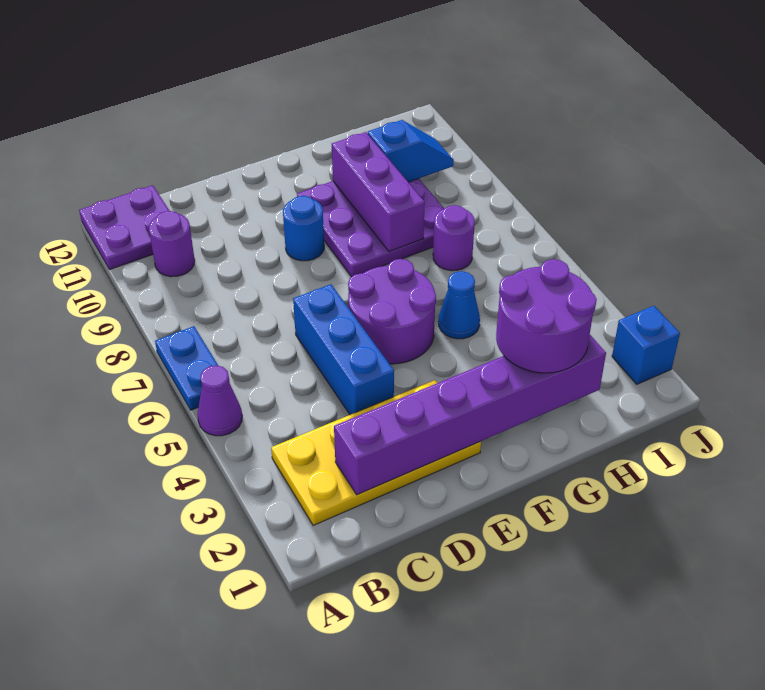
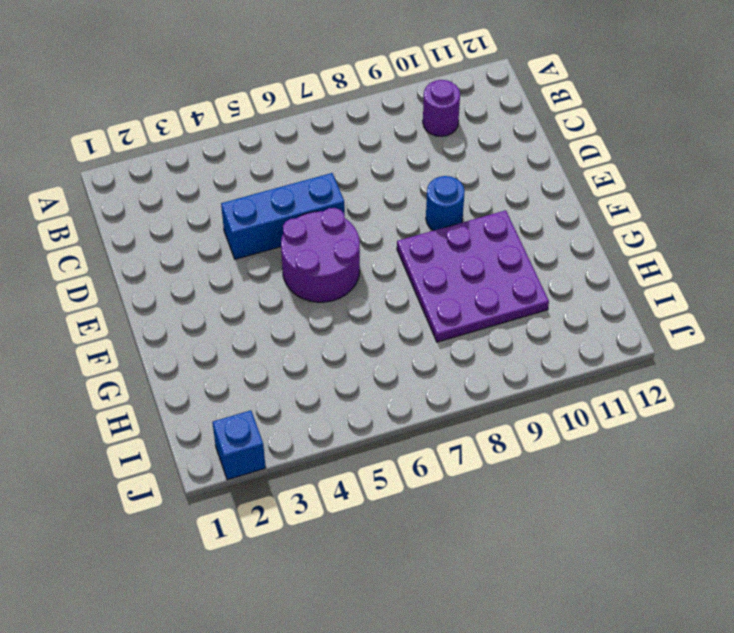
none -> purple 1x1 cone [198,365,242,436]
none -> blue 1x2 plate [155,326,218,410]
none -> purple 2x2 plate [79,185,169,270]

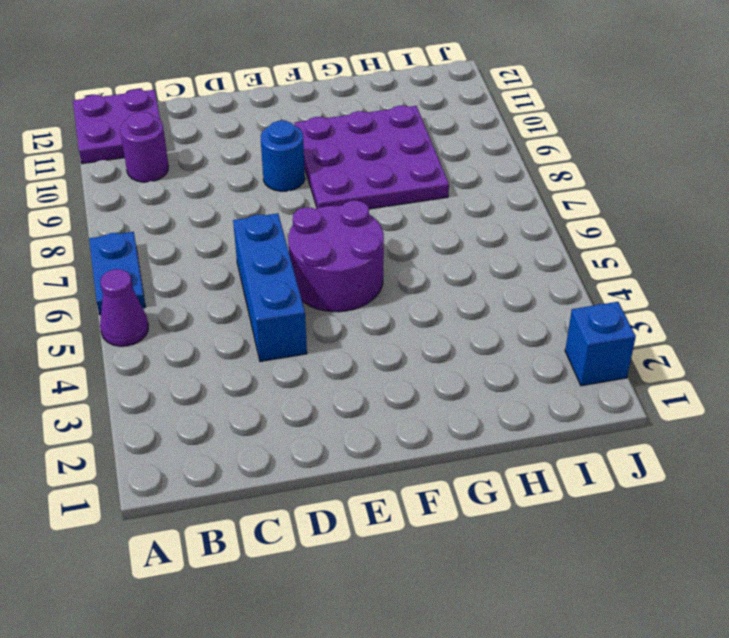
none -> yellow 2x4 plate [271,380,481,525]
none -> blue 1x1 cone [438,271,480,339]
none -> purple 1x1 round brick [433,205,475,271]

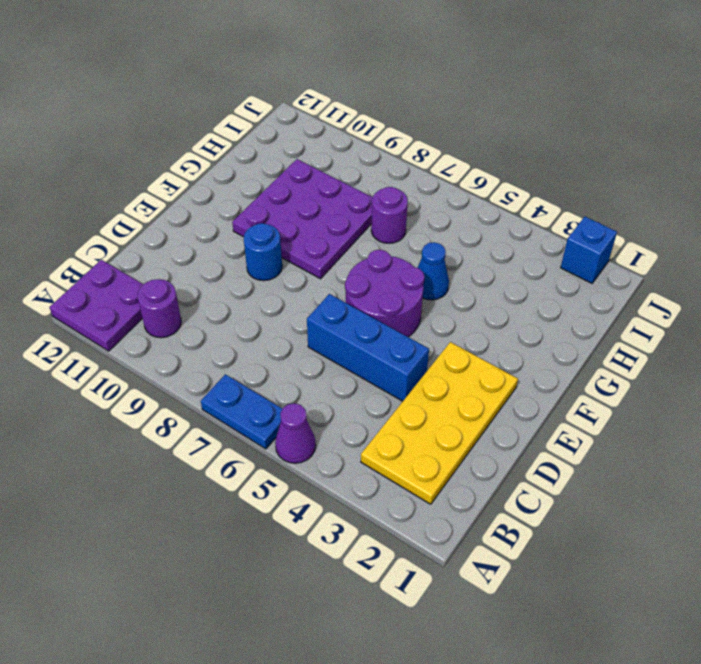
none -> purple 1x6 brick [334,335,606,495]
none -> purple 1x3 brick [332,132,425,252]
none -> blue 1x2 slope [367,120,454,182]

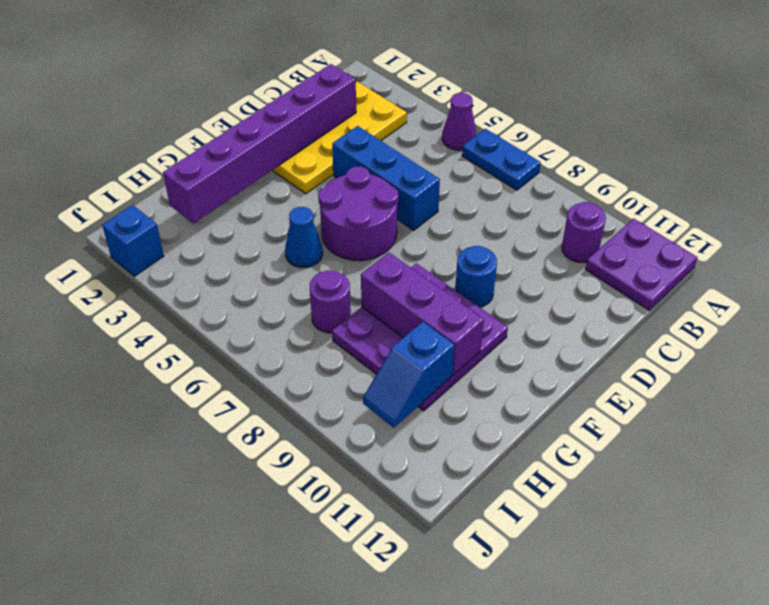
none -> purple 2x2 round brick [496,259,597,373]

